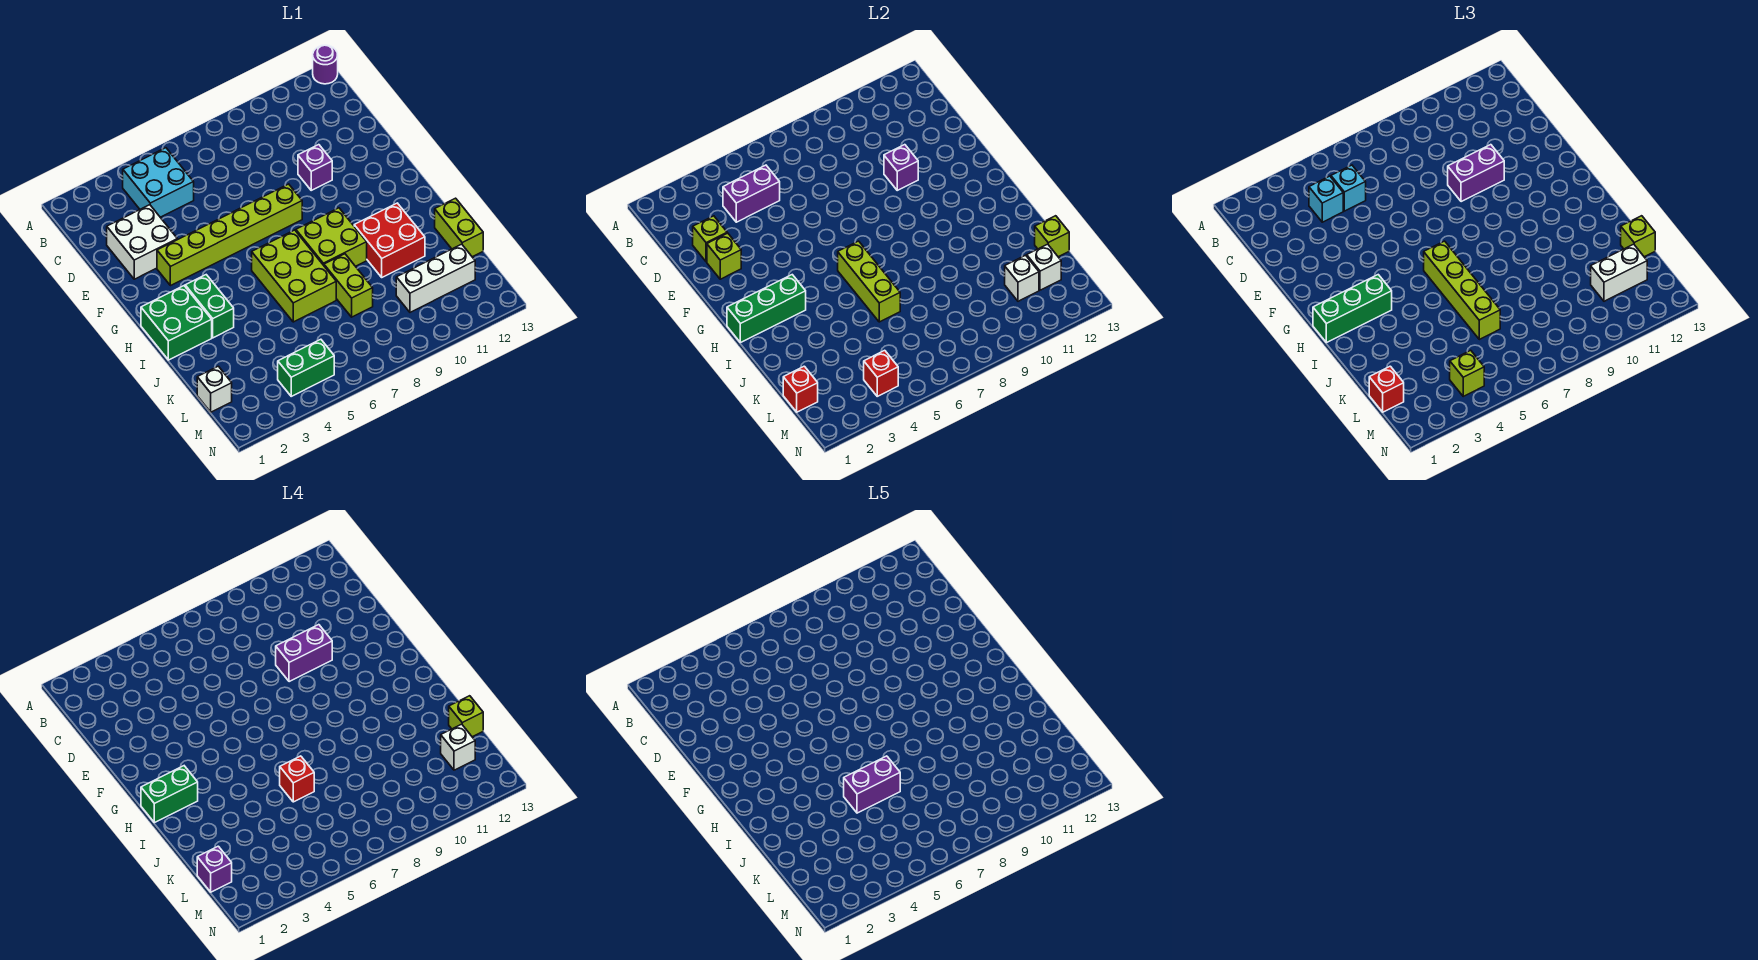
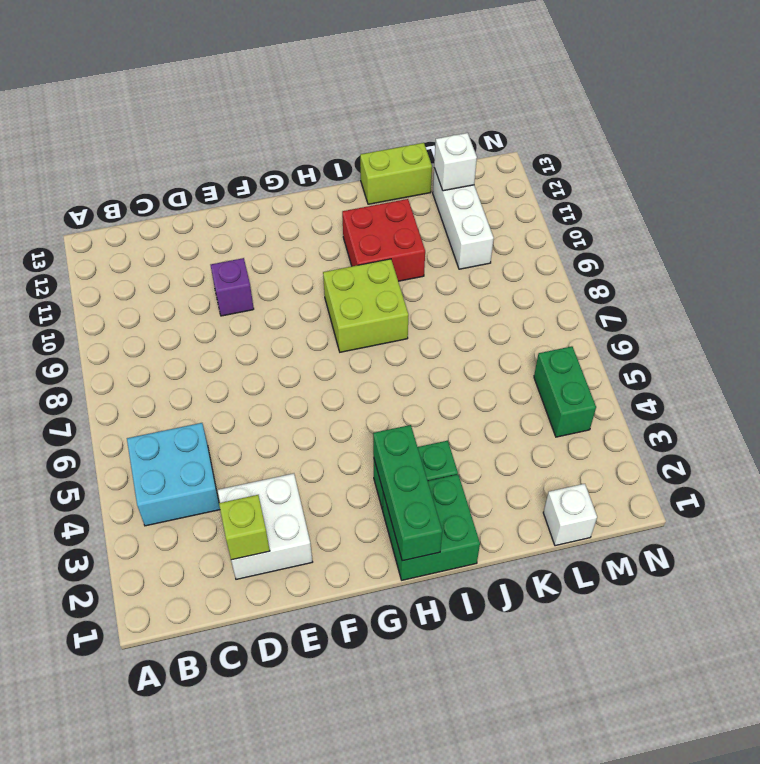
none -> purple 1x1 round brick [313,45,338,84]
none -> lime 1x6 brick [157,184,302,286]
none -> lime 2x3 brick [252,230,336,322]
none -> lime 1x2 brick [324,254,373,317]

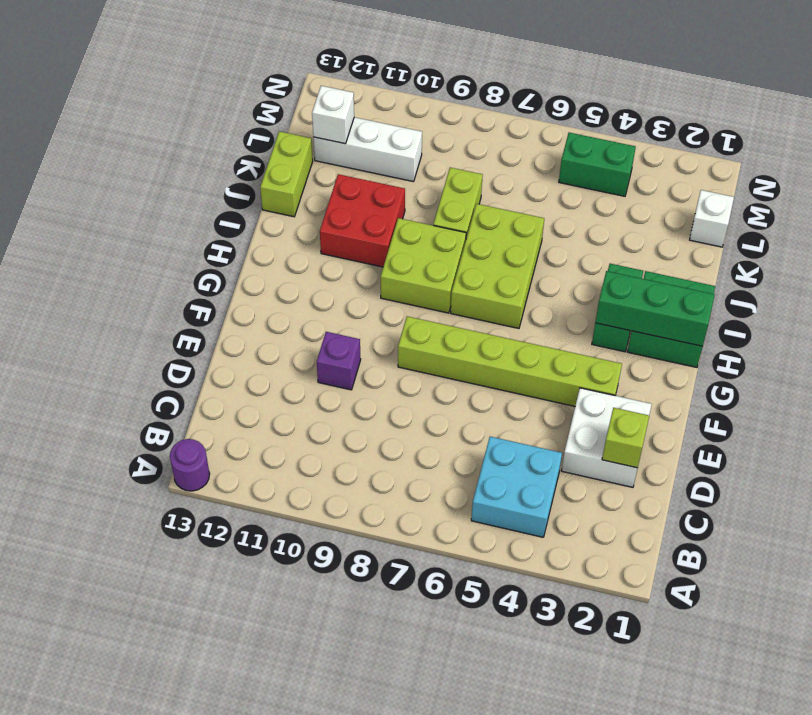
none -> purple 1x2 brick [723,165,780,222]
none -> lime 1x1 brick [707,233,741,279]
none -> purple 1x1 brick [884,145,918,190]
none -> lime 1x3 brick [838,241,900,322]

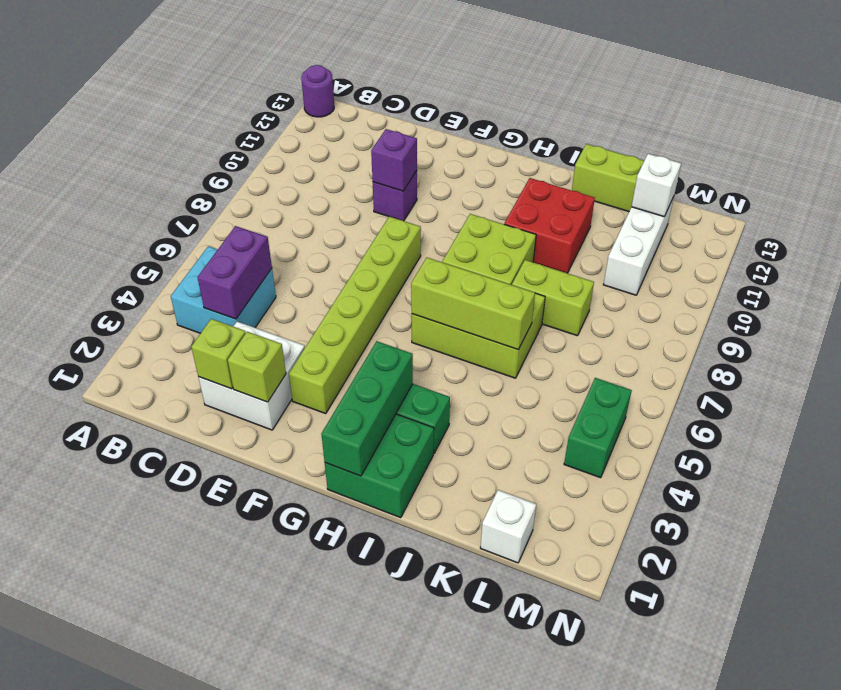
none -> lime 1x1 brick [1035,216,1069,257]
none -> red 1x1 brick [783,366,818,412]
none -> white 1x1 brick [1005,255,1039,301]
none -> red 1x1 brick [864,350,898,396]

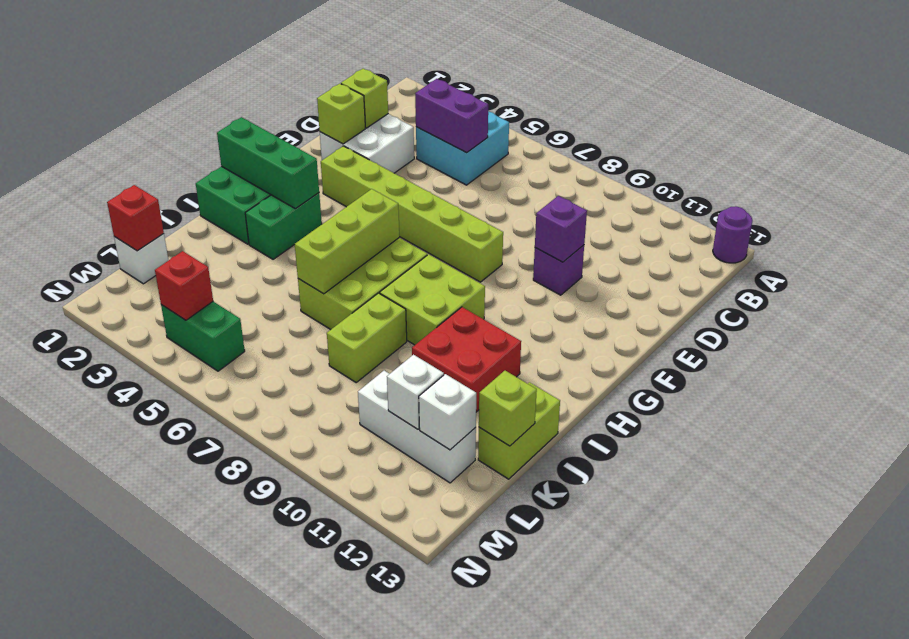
none -> cyan 1x1 brick [1309,176,1343,222]
none -> cyan 1x1 brick [1331,165,1366,211]
none -> purple 1x2 brick [1448,145,1504,202]
none -> green 1x3 brick [1313,275,1392,343]

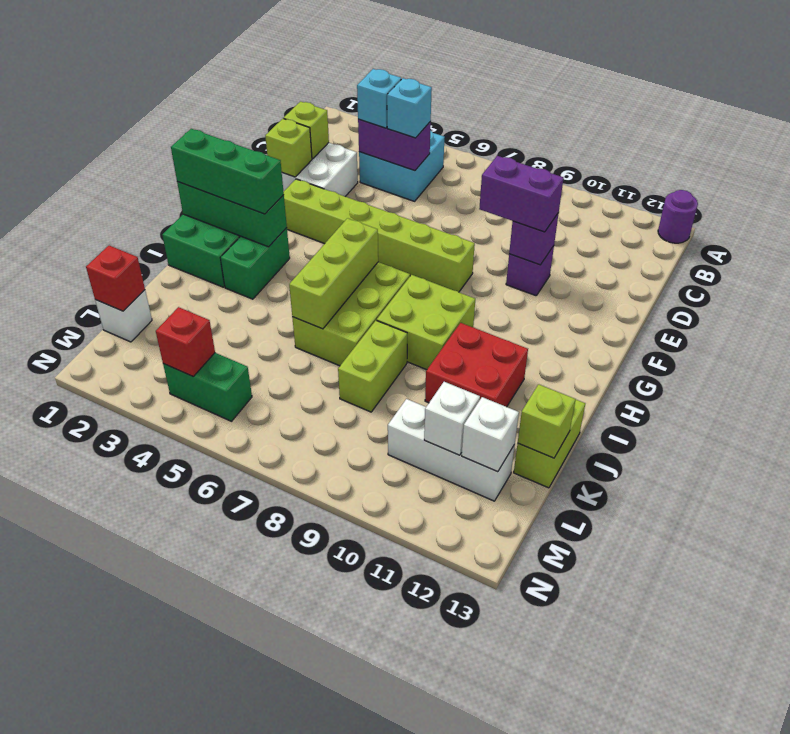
none -> lime 1x4 brick [1424,241,1500,339]
none -> lime 1x1 brick [1621,216,1655,257]
none -> red 1x1 brick [1369,366,1404,412]
none -> white 1x2 brick [1591,244,1647,301]

